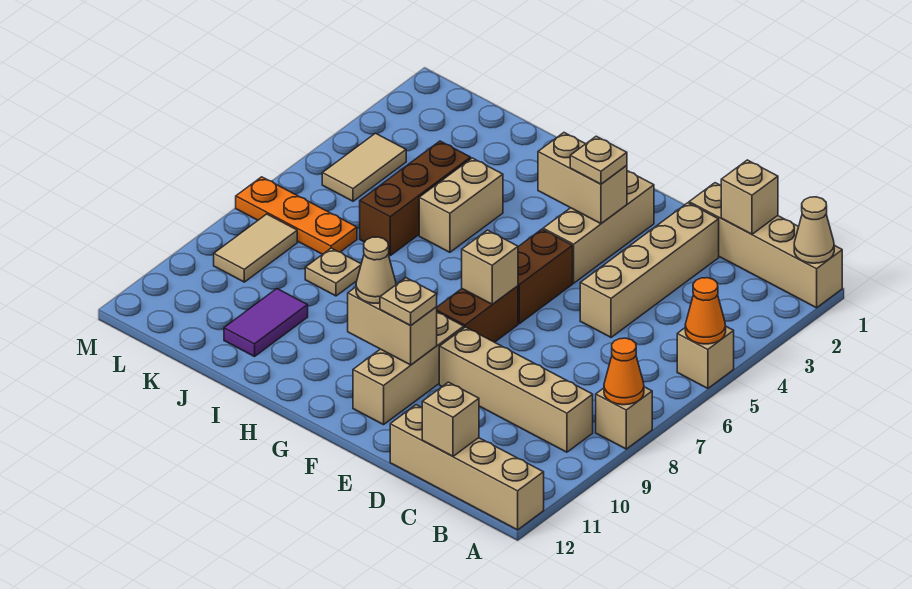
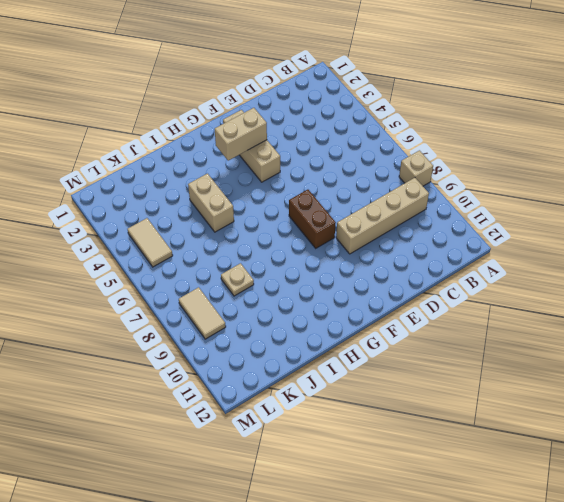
none -> tan 1x4 brick [689,183,842,308]
none -> tan 1x1 brick [677,327,734,389]
none -> tan 1x4 brick [390,405,544,530]

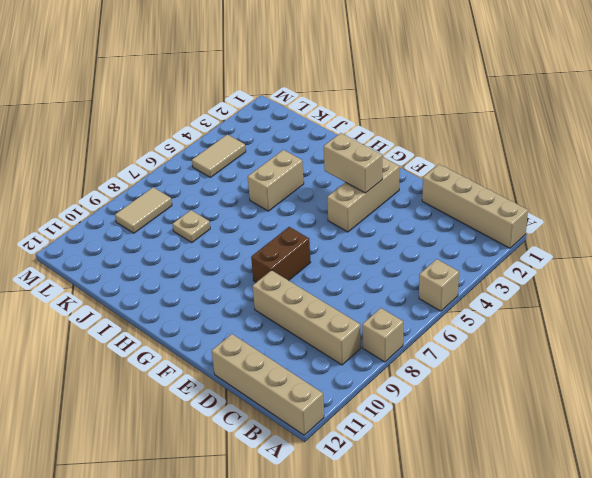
none -> tan 1x4 brick [580,203,719,337]
none -> brown 1x2 brick [518,229,573,324]
none -> tan 1x3 brick [353,312,464,425]

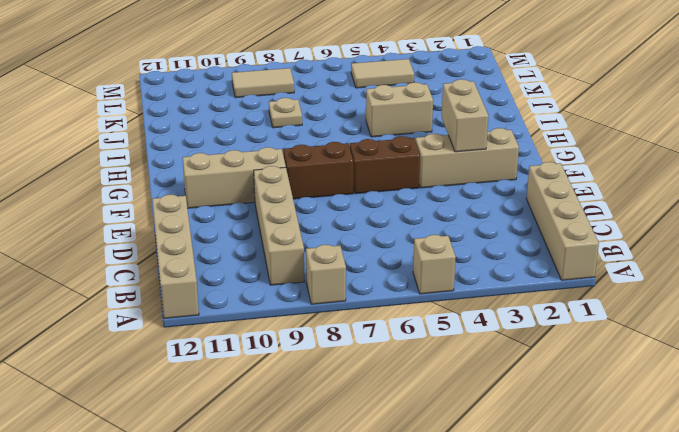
none -> tan 1x4 brick [580,203,719,337]
none -> brown 1x3 brick [360,141,471,256]
none -> purple 1x2 tile [224,289,308,357]

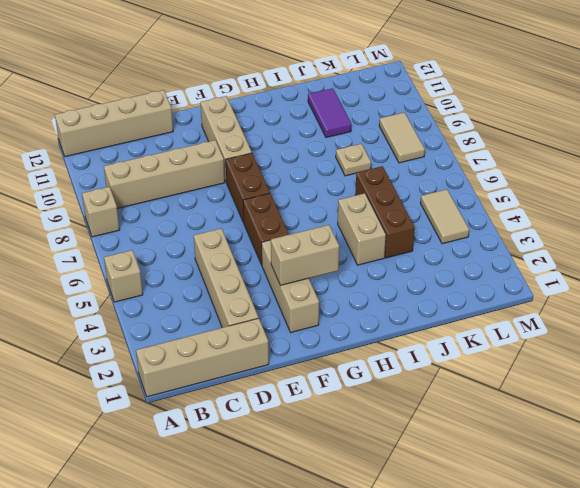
none -> orange 1x3 plate [236,177,357,254]
none -> tan 1x1 cone [794,197,834,263]
none -> orange 1x1 cone [685,278,726,344]

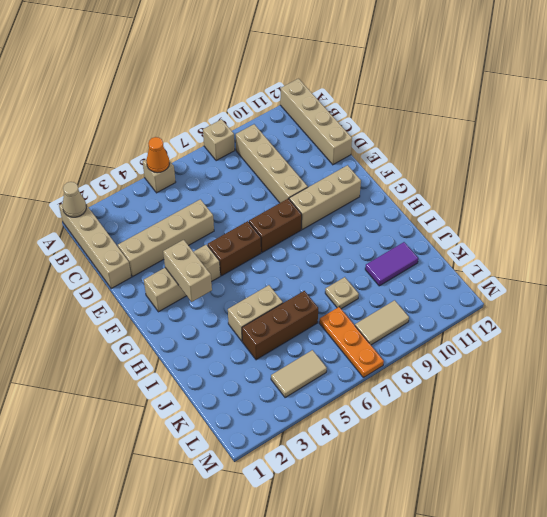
none -> orange 1x1 cone [604,338,644,405]
none -> tan 1x1 brick [721,160,778,234]
none -> tan 1x1 brick [422,382,479,456]

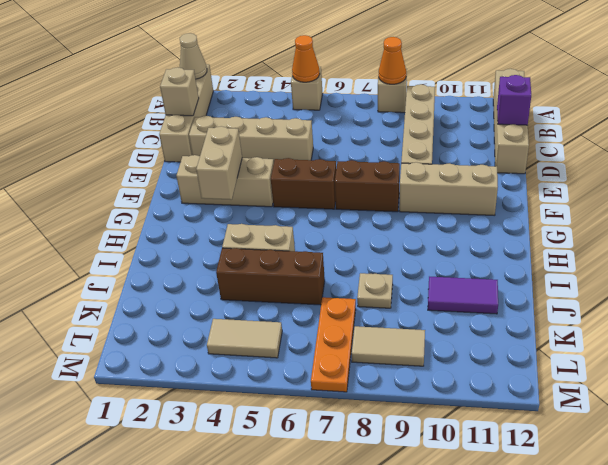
purple 1x1 brick [497,75,531,125] -> tan 1x1 brick [422,382,479,456]
none -> tan 1x1 brick [462,230,518,304]
none -> tan 1x2 brick [348,287,437,365]
none -> tan 1x1 plate [570,136,627,184]

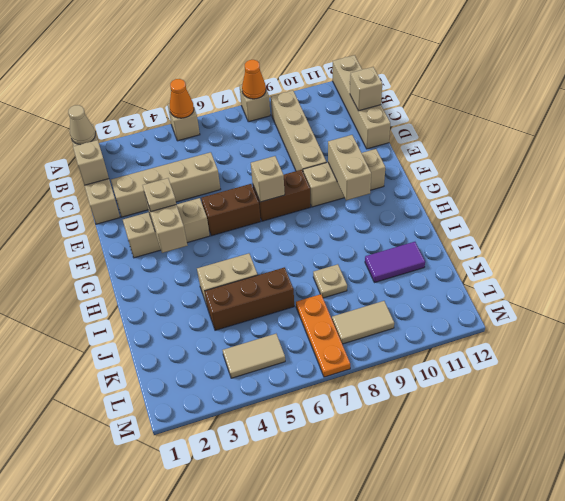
none -> tan 1x1 plate [380,278,437,326]
none -> tan 1x1 cone [356,237,396,303]

